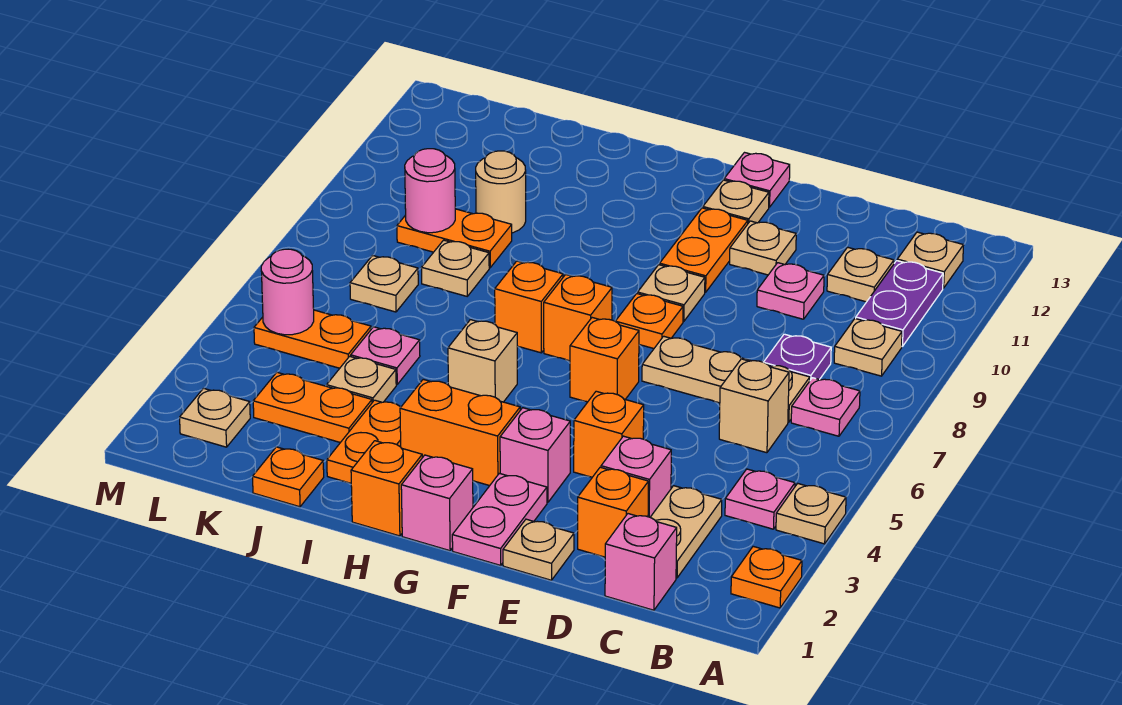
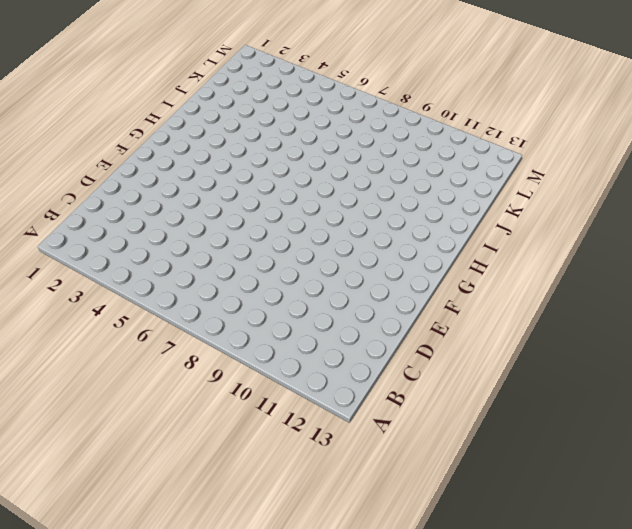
none -> orange 1x1 plate [731,546,802,608]
none -> tan 1x1 plate [776,483,846,544]
none -> pink 1x1 plate [725,469,795,529]
none -> pink 1x1 plate [791,378,860,436]

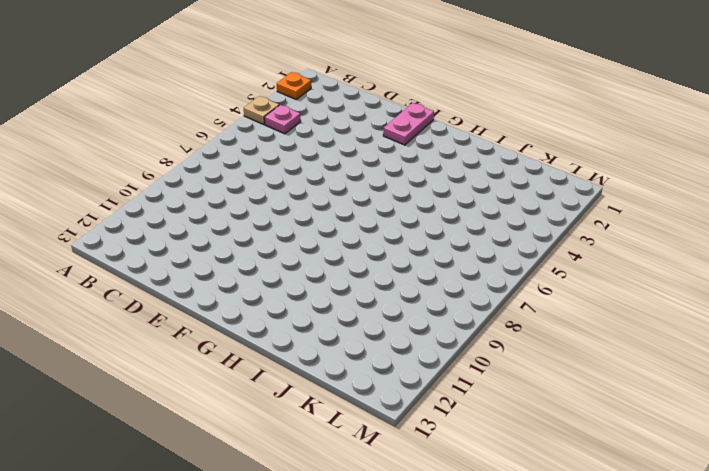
none -> pink 1x1 plate [791,378,860,436]
none -> tan 1x1 plate [834,319,902,376]
none -> purple 1x2 plate [856,261,943,346]
none -> tan 1x1 plate [897,232,964,288]

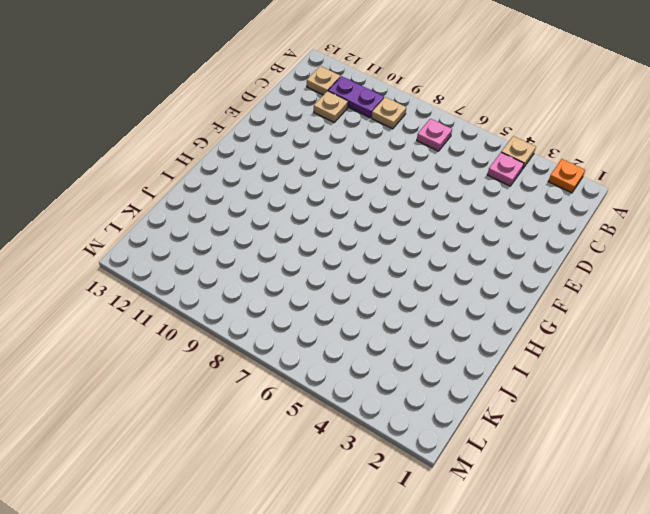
none -> pink 1x1 brick [605,514,677,610]
none -> tan 1x2 plate [650,486,722,578]
none -> tan 1x1 brick [719,359,789,453]
none -> tan 1x3 plate [642,336,810,422]

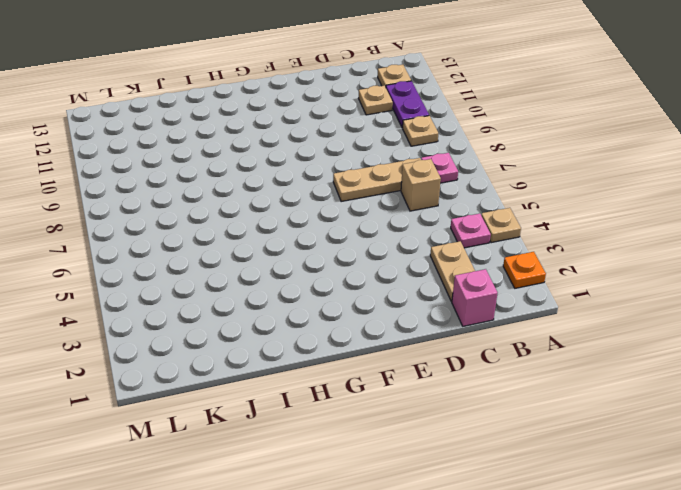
none -> purple 1x1 plate [764,334,831,380]
none -> orange 1x1 brick [578,467,648,557]
none -> pink 1x1 brick [601,436,671,517]
none -> pink 1x1 plate [757,263,824,319]

